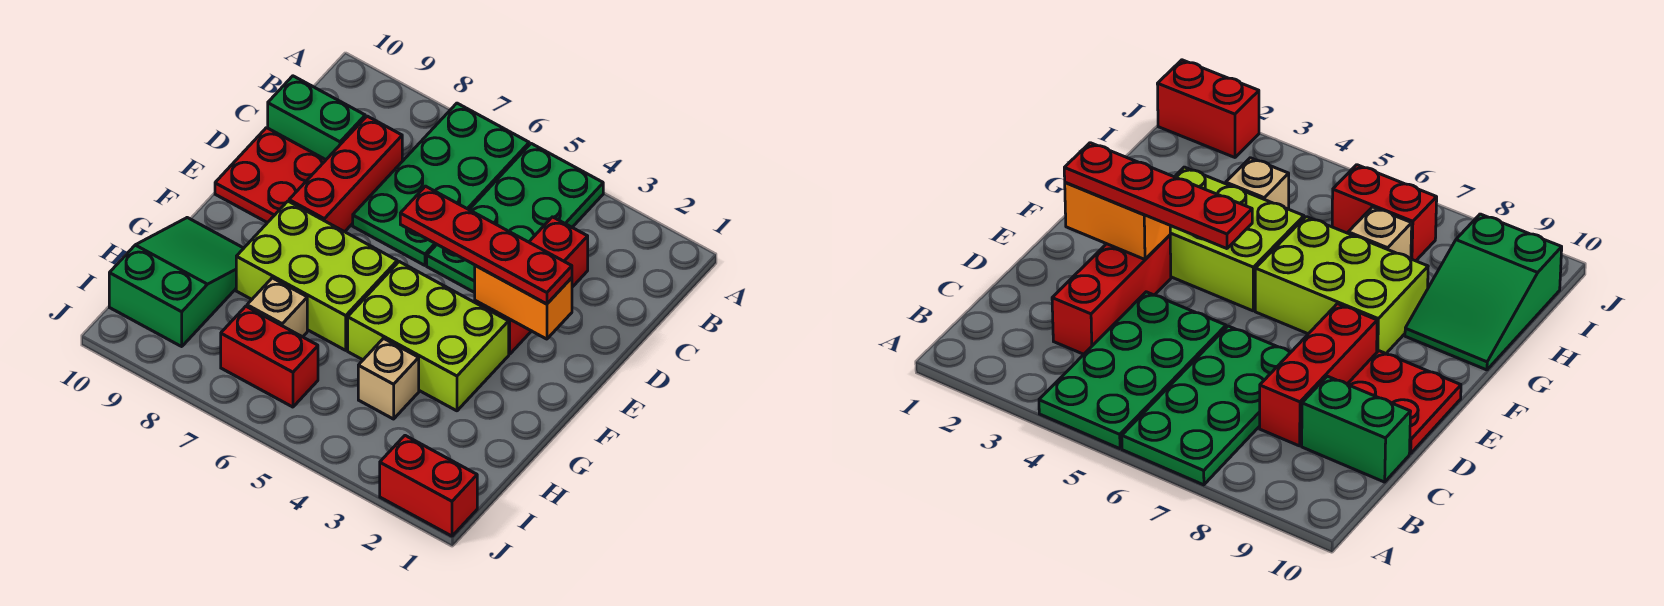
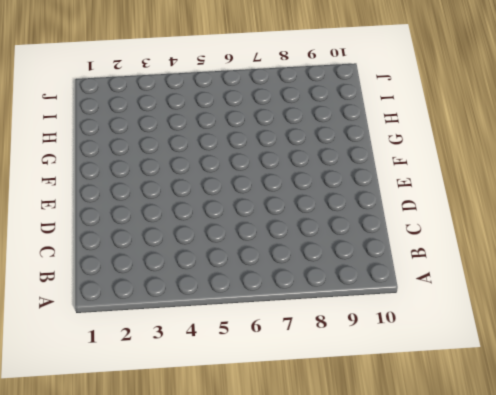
none -> green 2x4 plate [427,144,603,293]
none -> green 2x4 plate [353,103,529,265]
none -> red 1x3 brick [475,217,588,354]

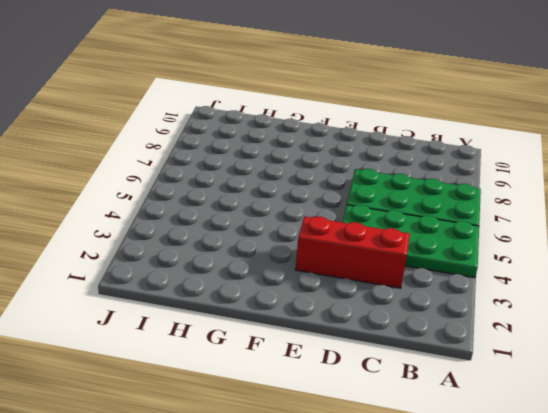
none -> red 1x3 brick [289,116,402,232]
none -> green 1x2 brick [268,76,365,160]
none -> red 2x2 plate [215,128,326,223]

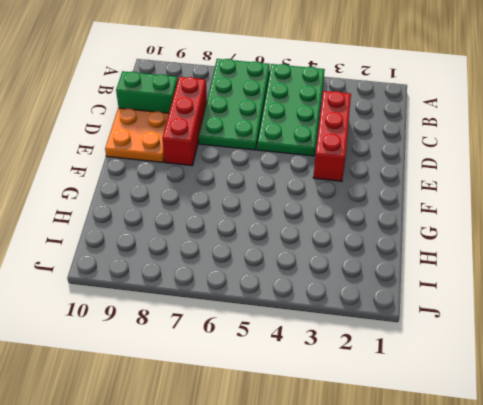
orange 2x2 plate [105,108,169,162] -> red 2x2 plate [215,128,326,223]
none -> lime 2x3 brick [348,262,509,411]
none -> lime 2x3 brick [236,201,397,350]
none -> green 2x3 slope [109,218,244,346]

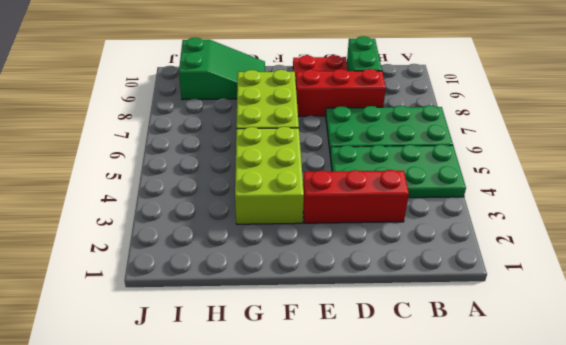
none -> tan 1x1 brick [358,338,419,419]
none -> tan 1x1 brick [247,278,307,337]
none -> red 1x2 brick [221,306,318,407]

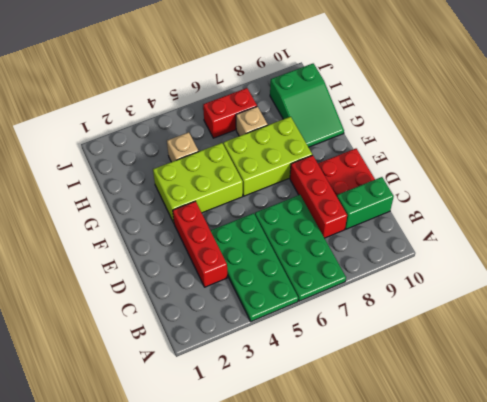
none -> red 1x2 brick [380,436,477,536]
none -> orange 1x2 brick [475,265,572,339]
none -> red 1x4 plate [400,186,572,304]

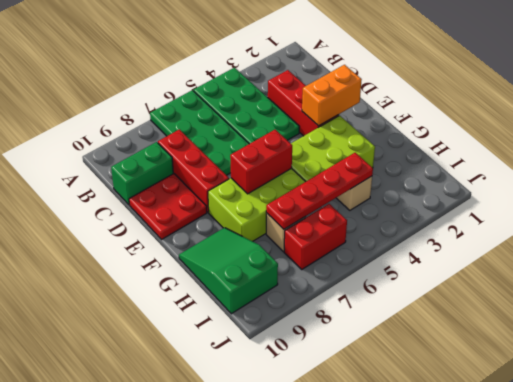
red 1x2 brick [230,130,292,194] -> red 1x2 brick moved to [380,436,477,536]
red 1x4 plate [266,153,373,229] -> red 1x4 plate moved to [400,186,572,304]

